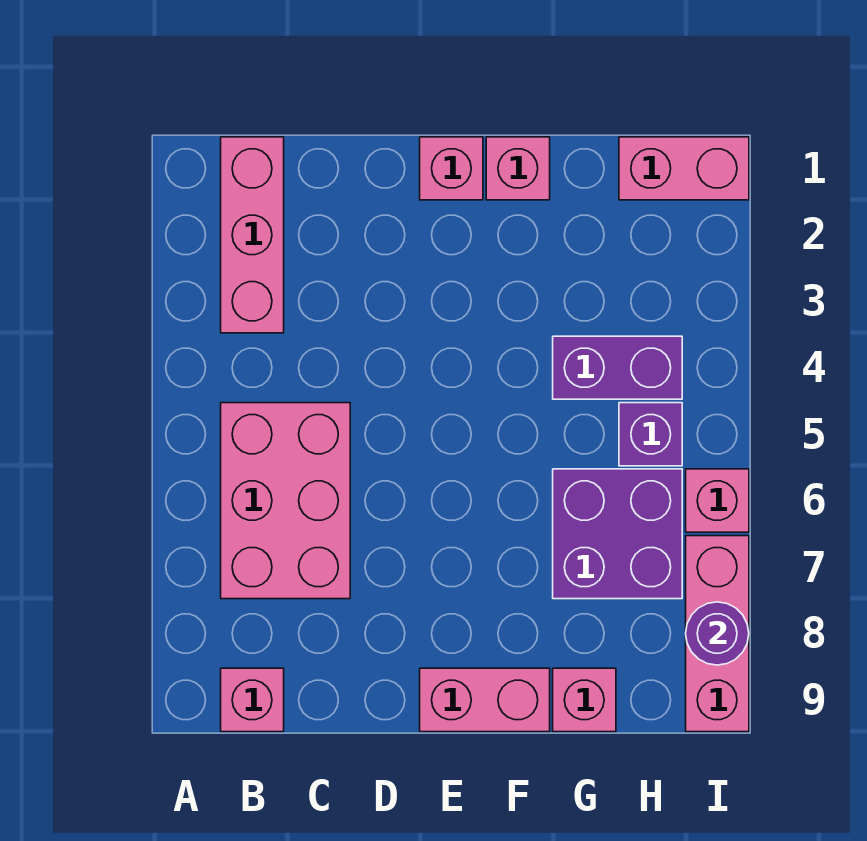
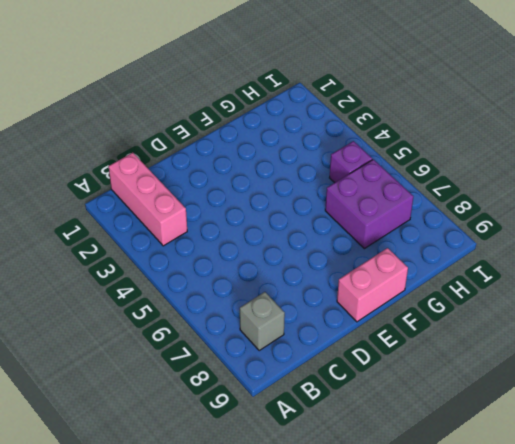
grey 1x1 brick [240,292,285,350] -> none
none -> pink 2x3 brick [221,403,350,599]
none -> pink 1x1 brick [221,668,284,732]
none -> pink 1x1 brick [420,137,483,200]

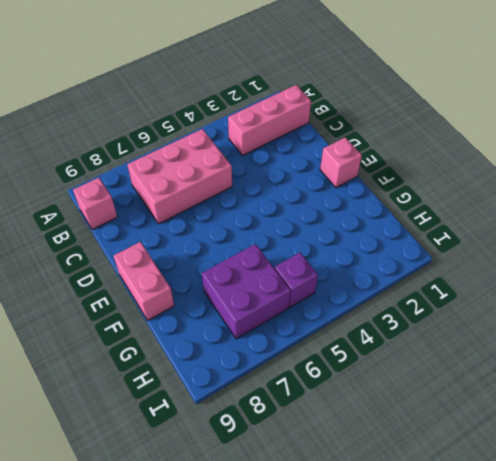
none -> pink 1x1 brick [486,137,550,200]
none -> purple 1x2 brick [553,336,682,399]
none -> pink 1x1 brick [553,668,616,732]

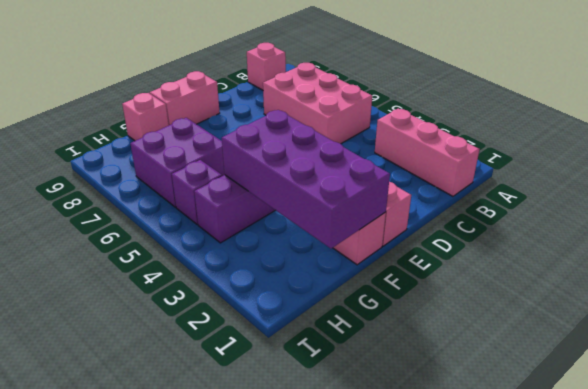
purple 2x4 brick [222,110,390,249] -> none
none -> pink 1x2 brick [619,137,749,200]
none -> pink 1x1 brick [686,469,749,532]
none -> pink 1x3 brick [686,536,749,732]

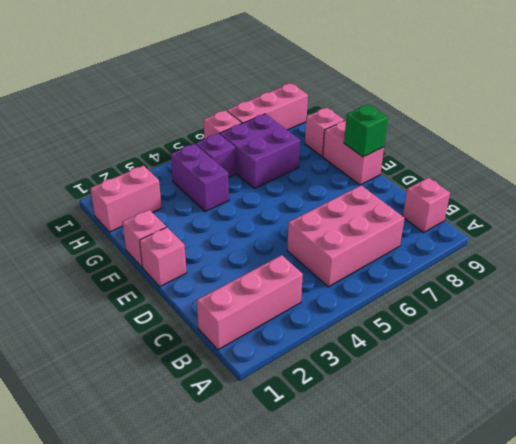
green 1x1 brick [344,105,388,157] -> none
pink 1x2 brick [90,166,162,232] -> pink 1x2 brick turned to [619,137,749,200]
none -> purple 1x1 round brick [686,602,749,665]

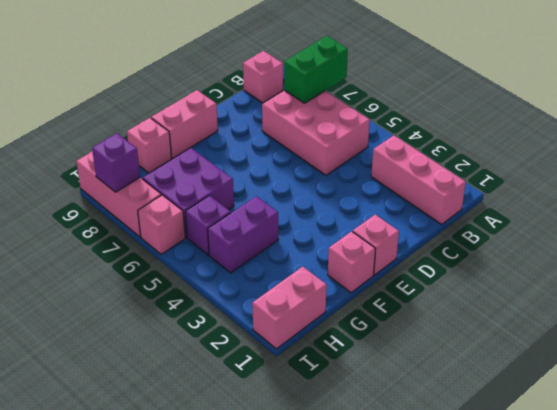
green 1x2 brick [284,36,348,103] -> none
purple 1x1 brick [92,133,140,192] -> purple 1x1 round brick [686,602,749,665]

